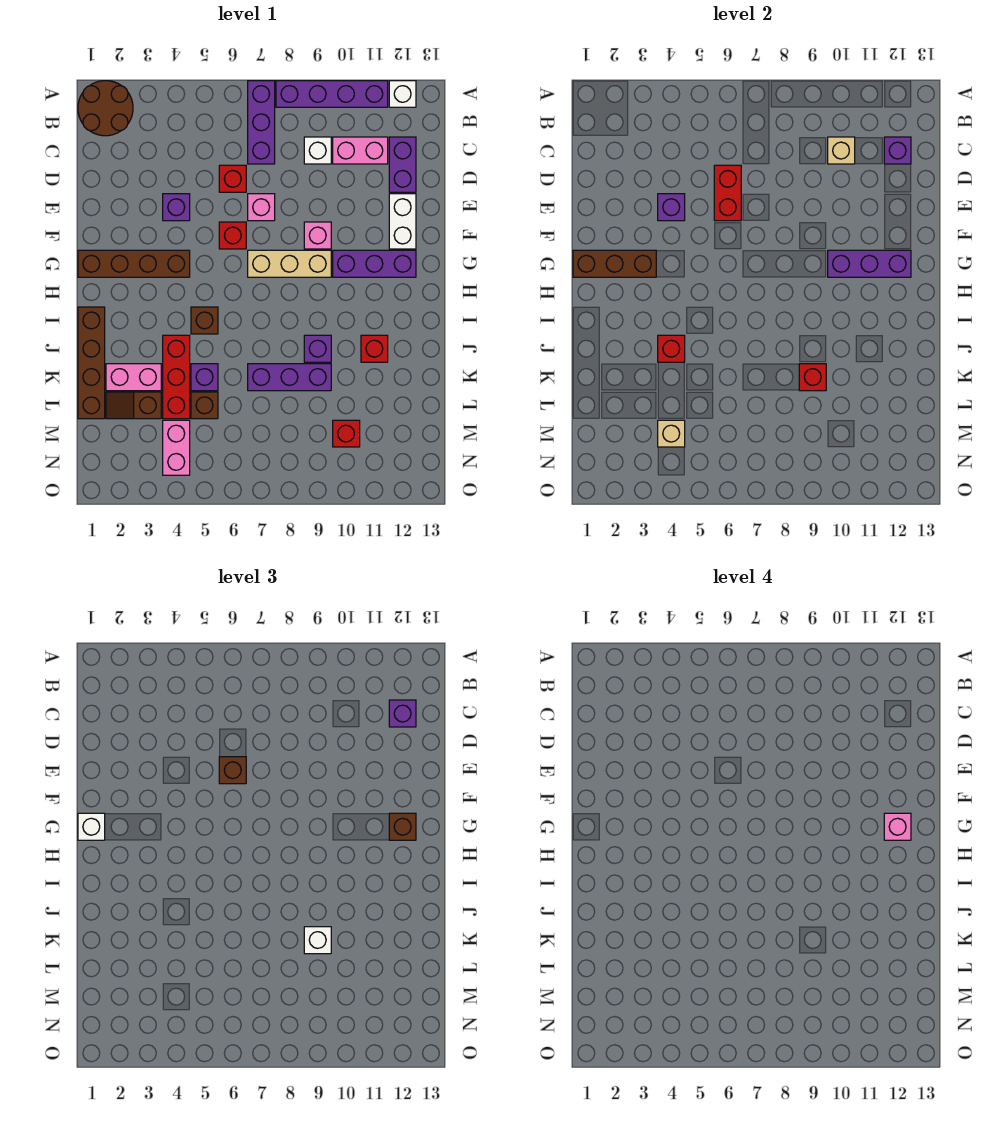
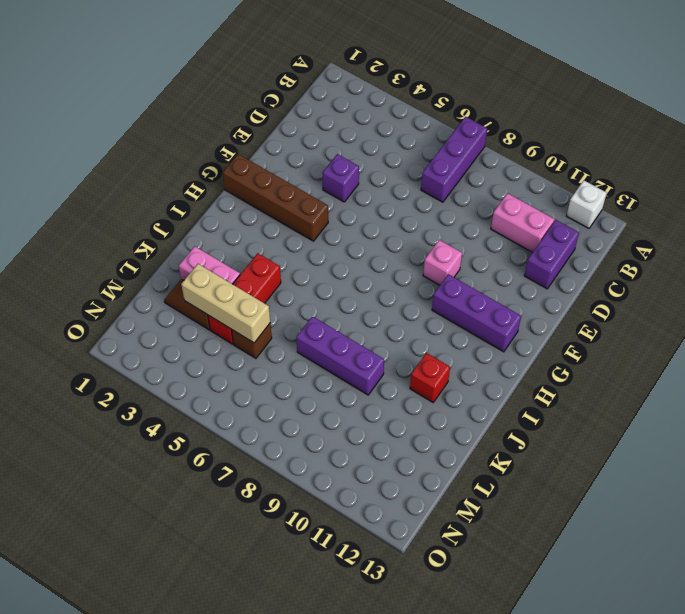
tan 1x3 brick [181,264,270,343] -> tan 1x3 brick moved to [248,250,331,277]
none -> brown 2x2 round brick [78,81,133,136]
none -> purple 1x4 brick [276,81,388,107]
none -> white 1x1 brick [304,137,331,164]
none -> red 1x1 brick [219,165,246,192]

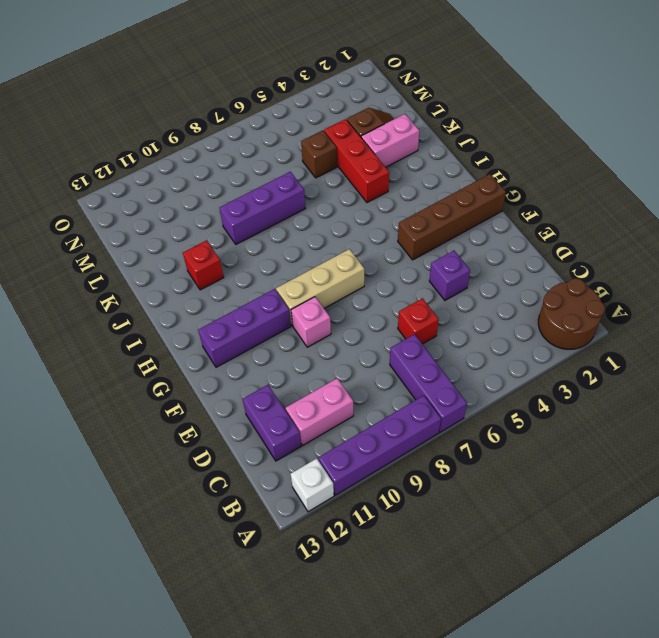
none -> white 1x1 brick [304,137,331,164]
none -> pink 1x1 brick [248,194,275,221]
none -> white 1x2 brick [389,194,416,249]
none -> red 1x1 brick [219,222,246,249]

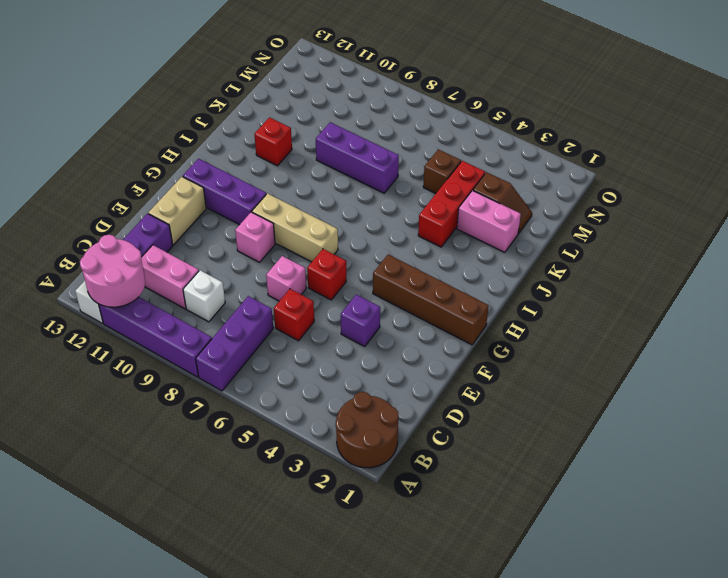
pink 2x2 round brick [80,235,145,307] -> none
tan 1x2 brick [148,177,206,245] -> white 1x2 brick [389,194,416,249]
none -> brown 1x4 brick [78,307,105,419]
none -> brown 1x1 brick [191,307,218,334]
none -> purple 1x1 brick [304,335,331,362]
none -> purple 1x1 brick [191,364,218,391]

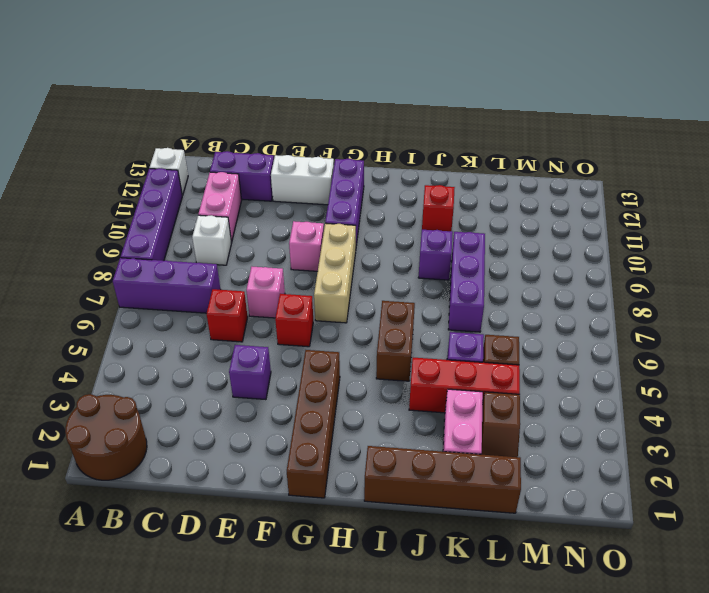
brown 1x2 brick [376,301,415,381] -> brown 1x1 brick [191,307,218,334]
none -> pink 1x2 brick [163,420,190,475]
none -> red 1x1 brick [333,420,360,447]
none -> tan 1x1 brick [828,137,855,164]
none -> purple 1x1 brick [884,137,911,164]

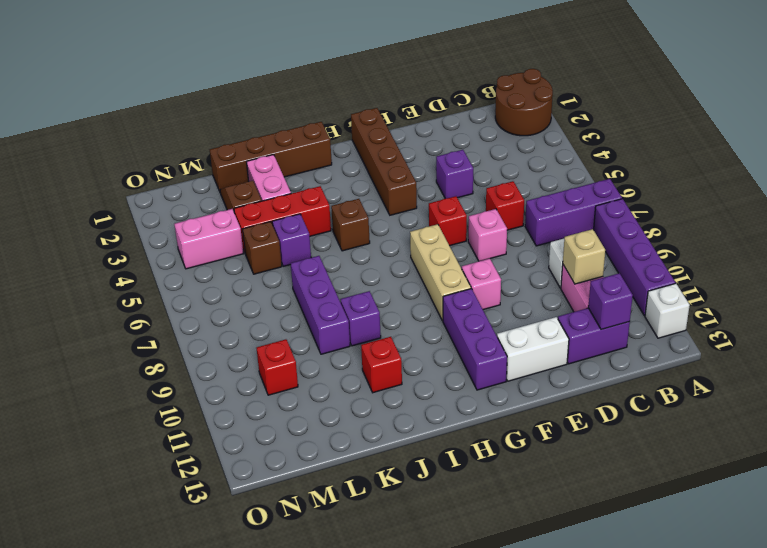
none -> red 1x2 brick [714,165,741,221]
none -> purple 1x1 brick [658,194,685,221]
none -> brown 1x3 brick [573,250,656,277]
none -> purple 1x3 brick [828,250,911,277]

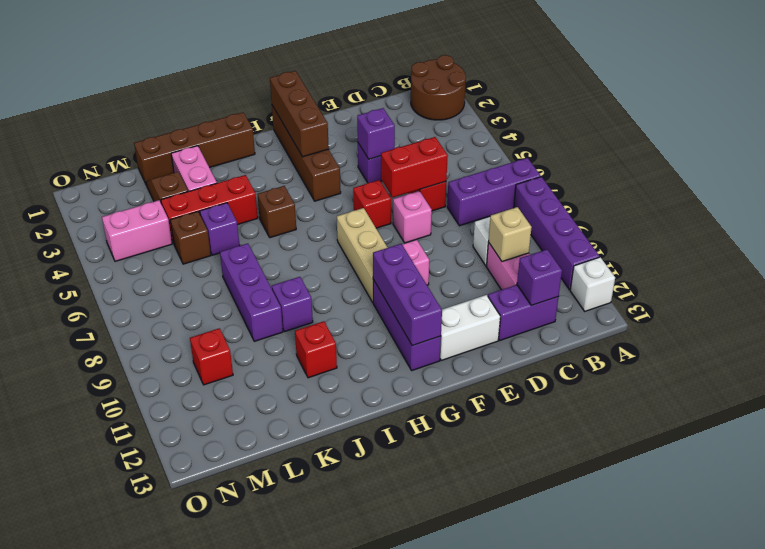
none -> red 1x1 brick [658,335,685,362]
none -> red 1x1 brick [799,364,826,391]
none -> tan 1x1 brick [658,420,685,447]
none -> purple 1x1 brick [389,700,416,727]

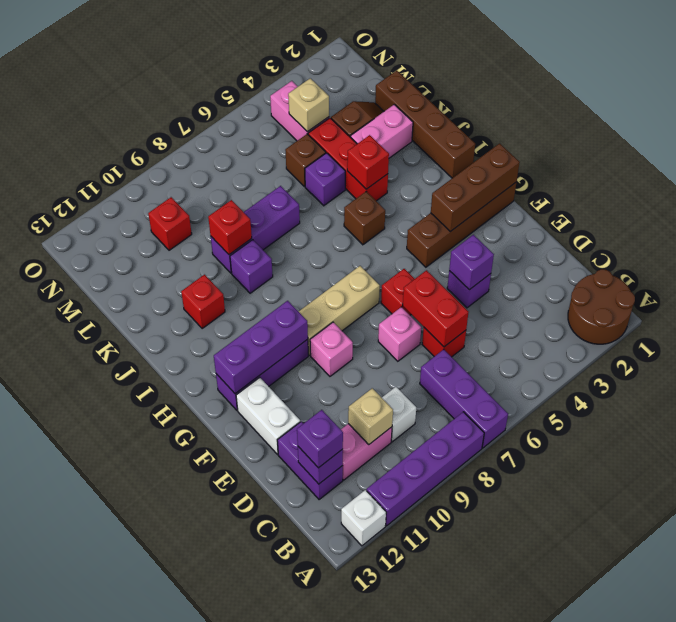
none -> brown 1x1 brick [219,757,246,784]
none -> white 1x1 brick [78,813,105,840]
none -> brown 1x1 brick [389,813,416,840]
none -> white 1x1 brick [304,927,331,954]

